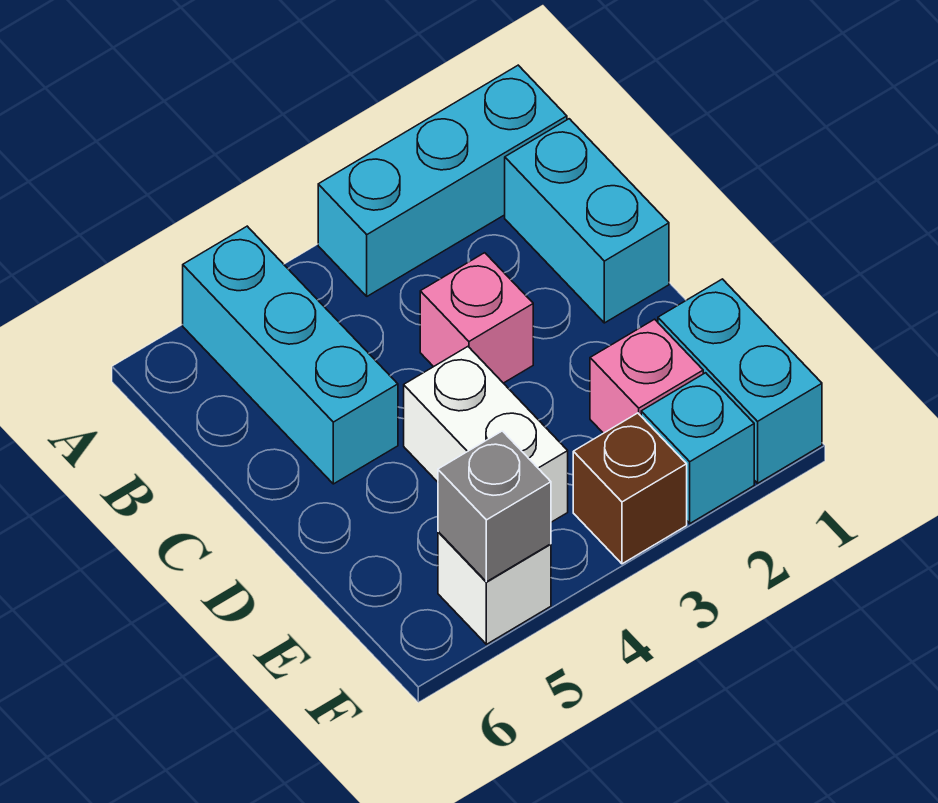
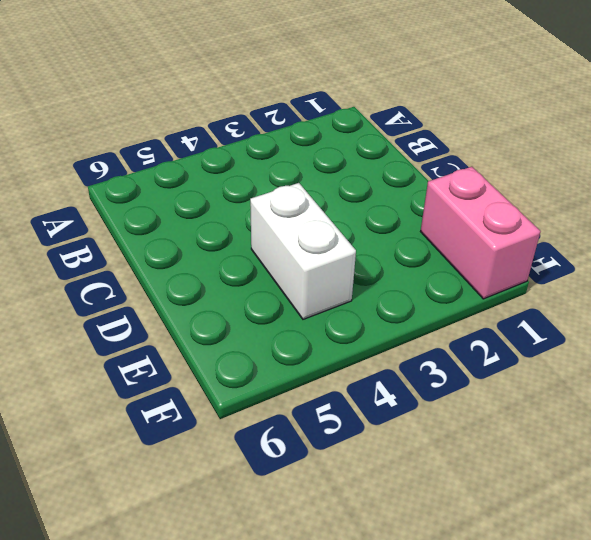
pink 1x2 brick [421,167,541,299] -> cyan 1x2 brick [658,279,822,483]
none -> cyan 1x3 brick [318,65,567,296]
none -> cyan 1x3 brick [183,226,398,484]

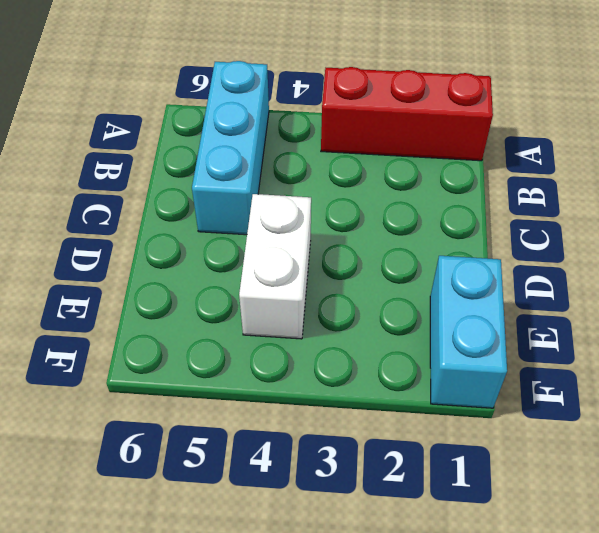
red 1x3 brick [321,67,493,161] -> cyan 1x3 brick [318,65,567,296]
none -> cyan 1x2 brick [505,119,669,323]
none -> pink 1x1 brick [420,253,533,383]

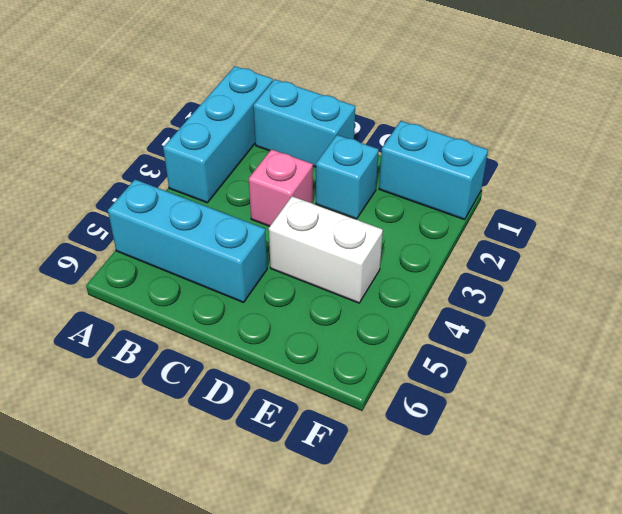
cyan 1x1 brick [316,135,379,219] -> cyan 1x1 brick moved to [641,373,754,523]
none -> pink 1x1 brick [590,319,703,433]
none -> brown 1x1 brick [573,413,687,564]

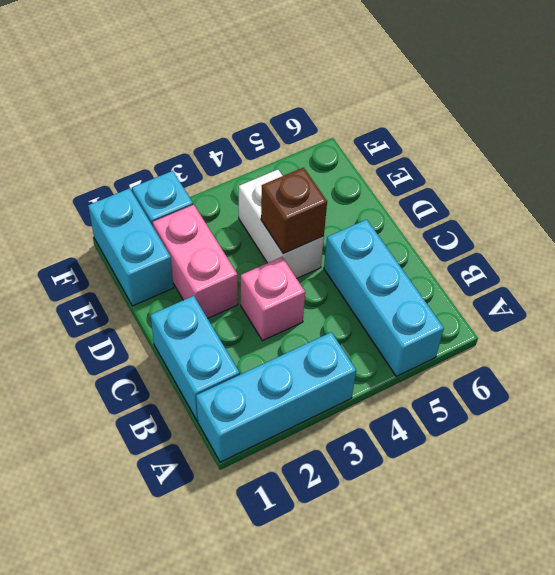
pink 1x2 brick [153,205,238,318] -> pink 1x1 brick [590,319,703,433]
brown 1x1 brick [261,168,327,254] -> brown 1x1 brick moved to [573,413,687,564]
none -> white 1x1 brick [438,532,551,644]
none -> grey 1x1 brick [438,431,551,582]

